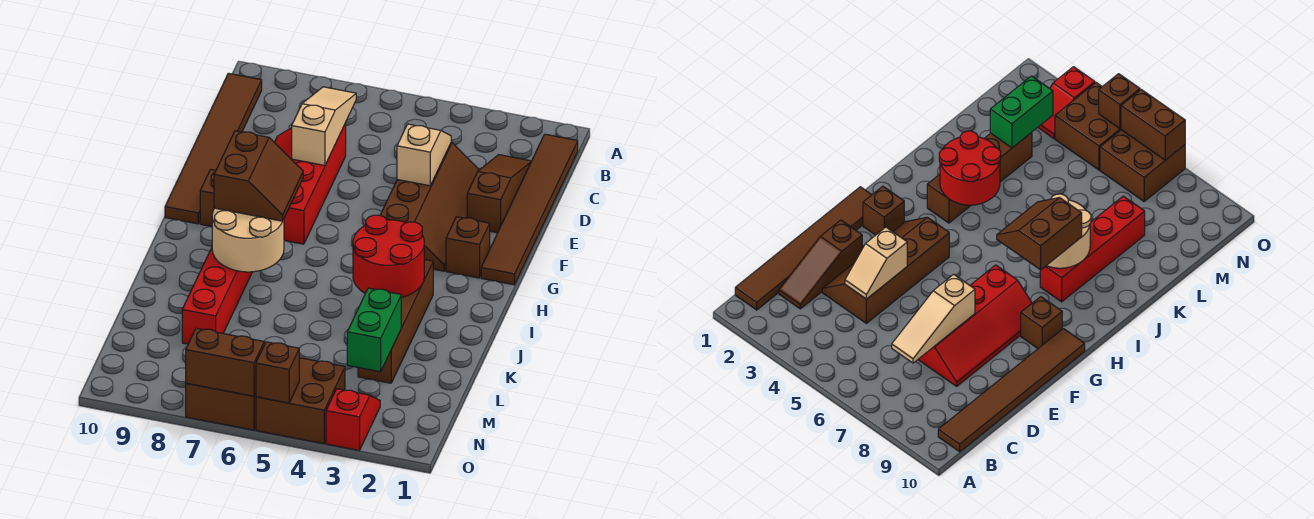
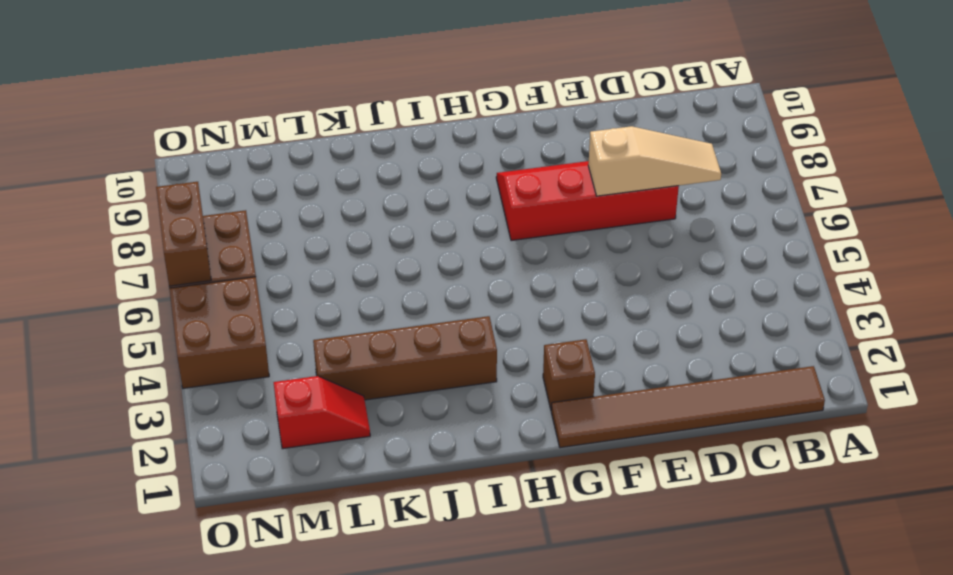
red 1x2 slope [274,376,370,449] -> red 1x2 slope moved to [326,389,380,450]
none -> brown 1x6 tile [165,73,262,224]
none -> brown 1x3 slope [467,155,531,233]
none -> brown 2x4 slope [380,143,479,271]

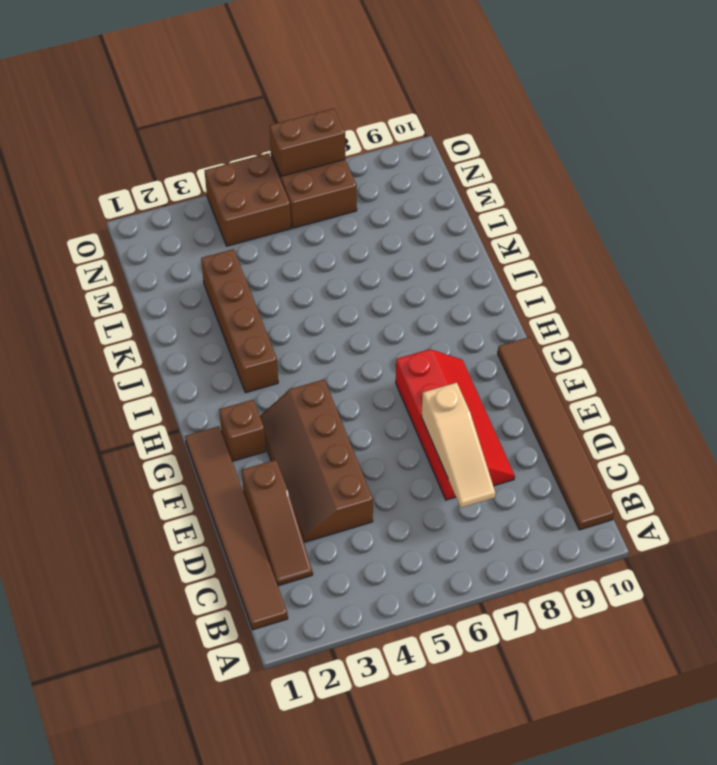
none -> brown 1x1 brick [200,170,216,227]
none -> red 1x4 brick [182,248,252,344]
none -> red 1x2 slope [326,389,380,450]

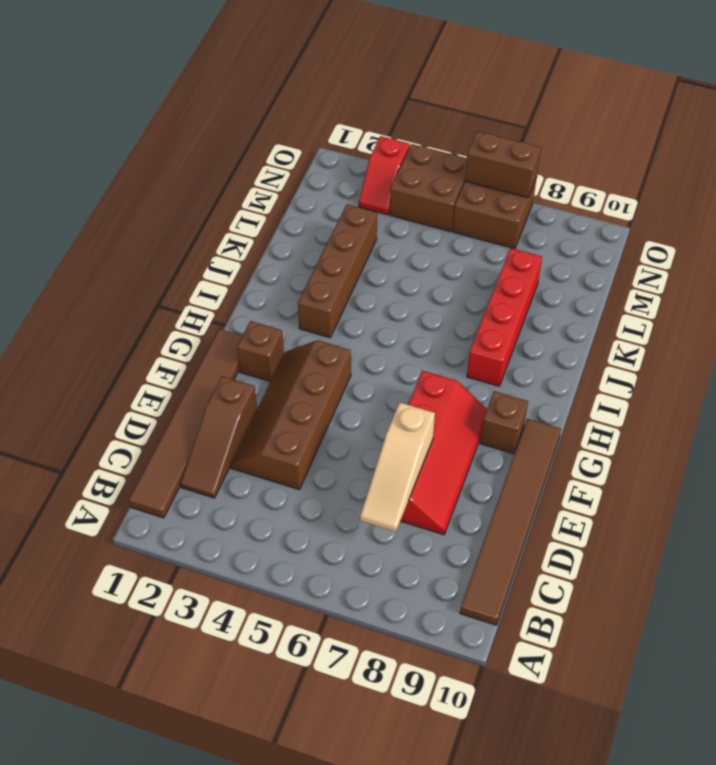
none -> tan 1x2 slope [397,124,451,186]
none -> red 2x2 round brick [353,215,424,297]
none -> tan 2x2 round brick [212,208,284,272]

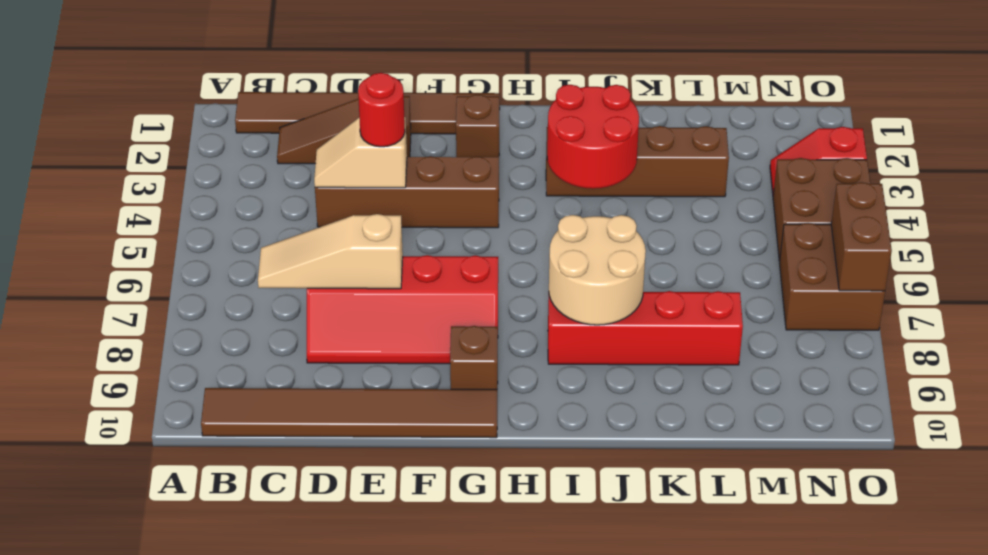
red 1x1 round brick [358,73,405,147] -> none
none -> green 1x2 brick [347,288,401,372]
none -> brown 1x1 brick [256,342,299,403]
none -> brown 2x2 slope [214,131,303,221]

